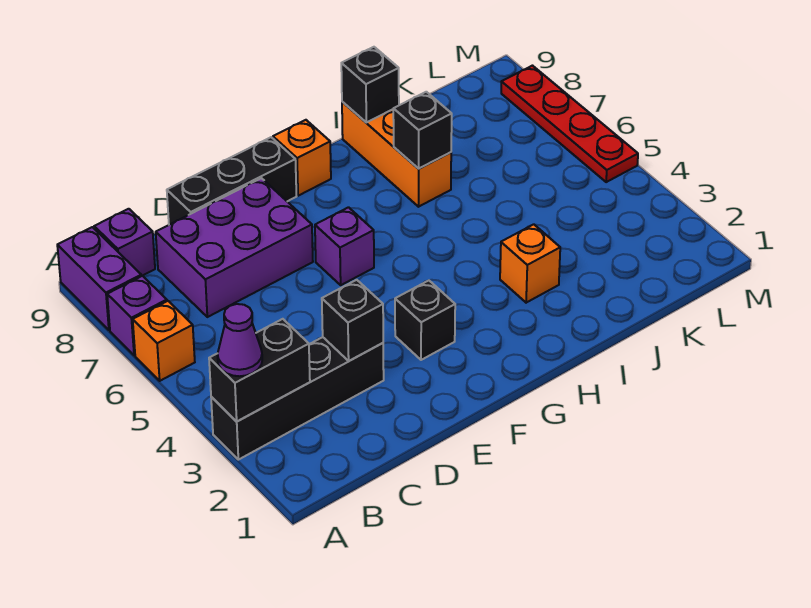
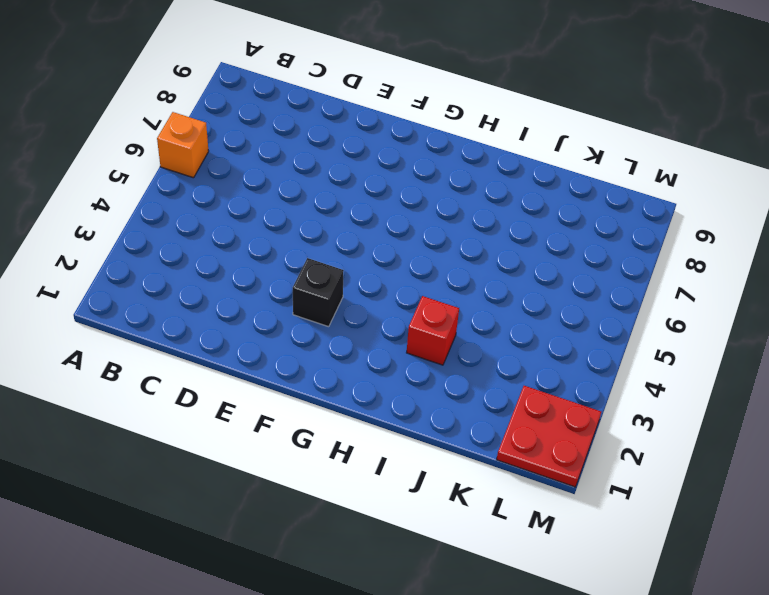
red 1x1 brick [407,296,459,365] -> orange 1x1 brick [500,224,560,303]
red 2x2 plate [497,386,601,487] -> none
none -> black 1x4 brick [211,337,384,460]
none -> purple 1x1 brick [107,276,167,355]
none -> purple 1x2 brick [57,227,141,330]

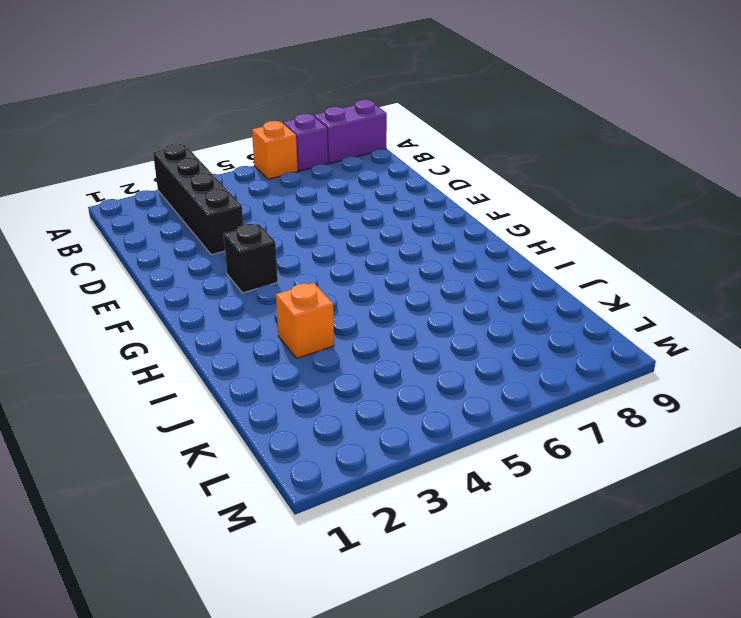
none -> purple 1x1 brick [94,209,155,276]
none -> purple 2x3 brick [156,178,313,317]
none -> black 1x3 brick [167,137,296,225]

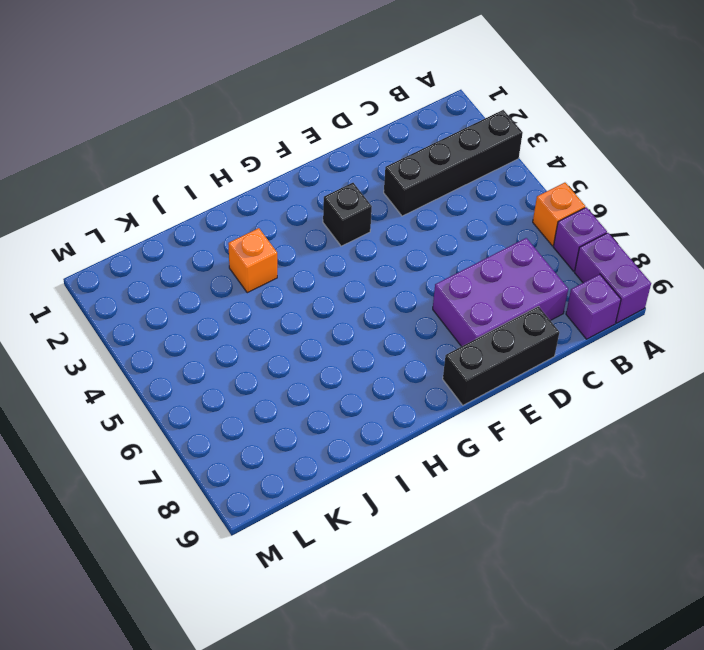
none -> purple 1x1 brick [315,207,374,285]
none -> orange 1x1 brick [273,120,331,196]
none -> orange 1x3 brick [342,102,451,207]

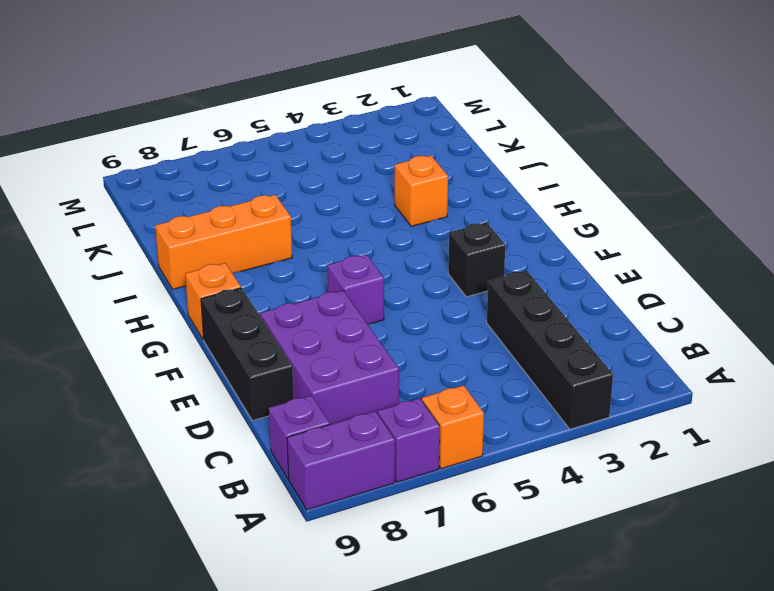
none -> red 1x4 plate [501,66,638,182]
none -> black 1x2 brick [209,319,310,421]
none -> black 1x1 brick [322,280,383,361]

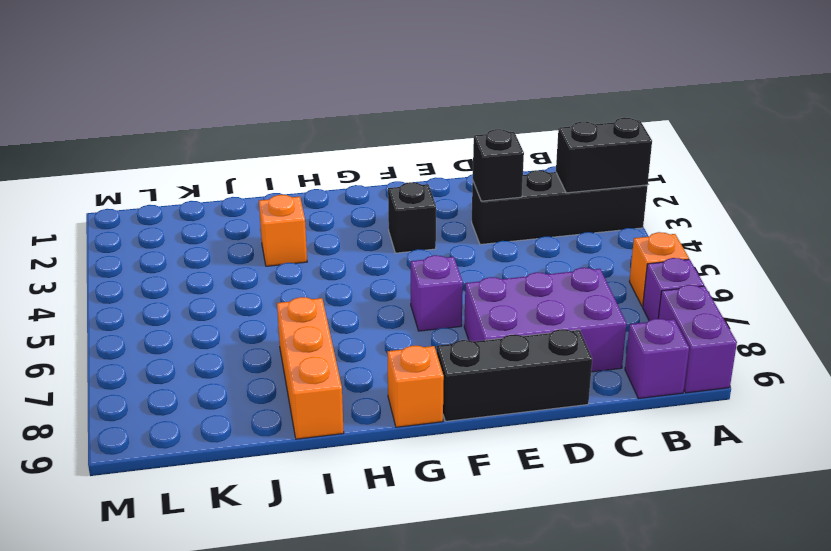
none -> red 1x4 plate [501,66,638,182]
none -> black 1x1 brick [393,92,452,169]
none -> black 1x1 brick [341,47,399,122]

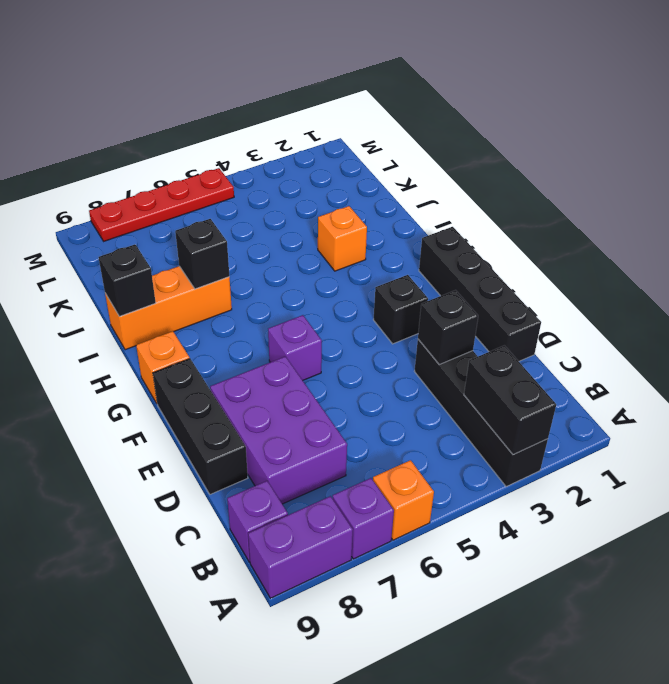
black 1x4 brick [419,227,541,361] -> none
none -> purple 1x1 cone [218,304,262,376]

